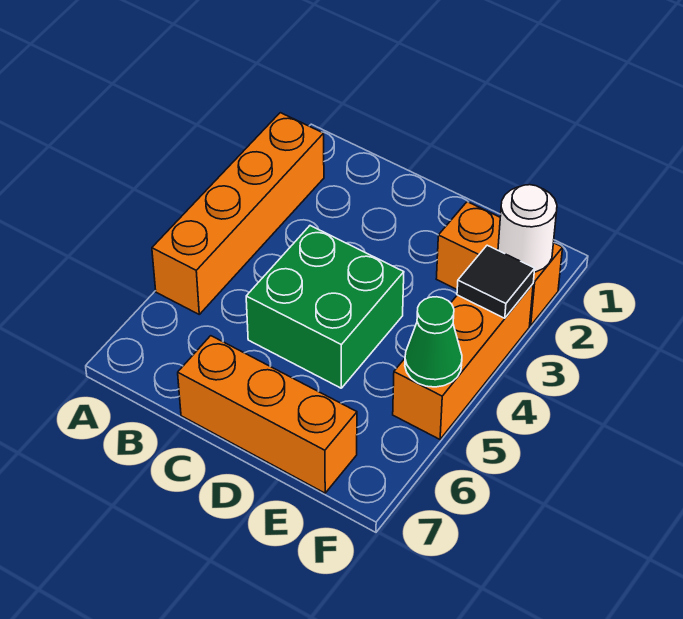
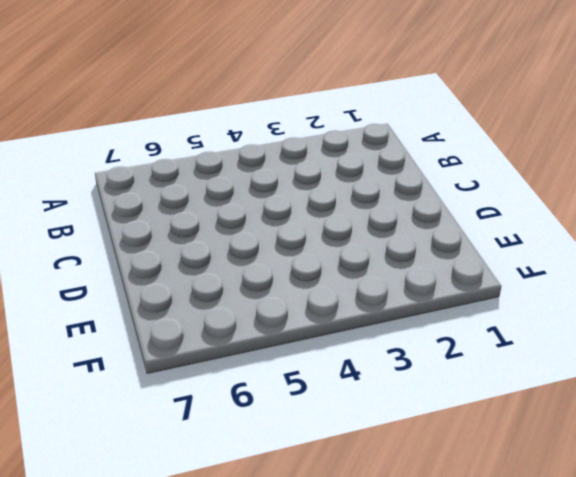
none -> orange 1x4 brick [152,113,324,314]
none -> green 2x2 brick [246,226,404,388]

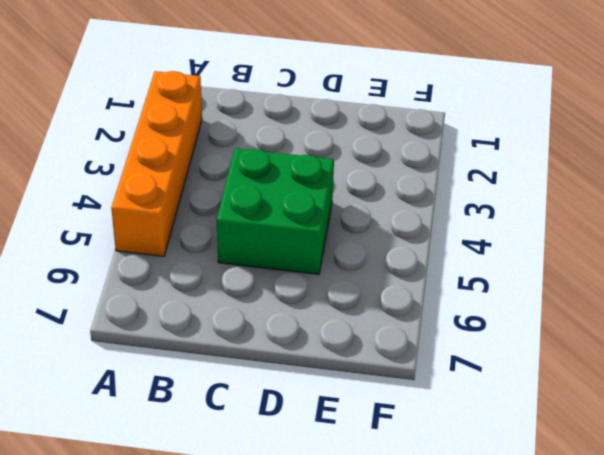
none -> orange 1x3 brick [178,336,357,493]
none -> orange 1x2 brick [436,202,563,326]

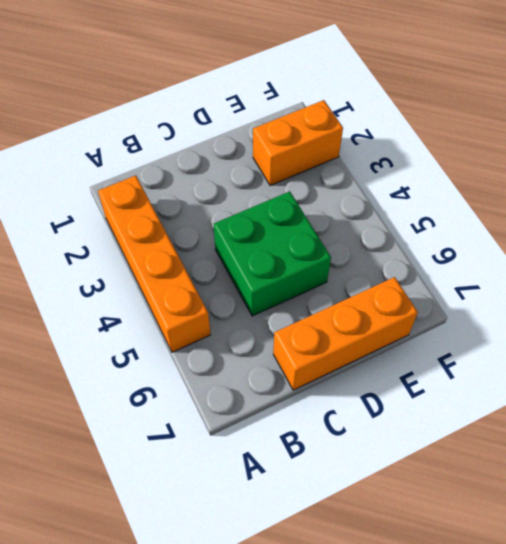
none -> orange 1x3 brick [393,284,533,439]
none -> white 1x1 round brick [498,185,557,272]

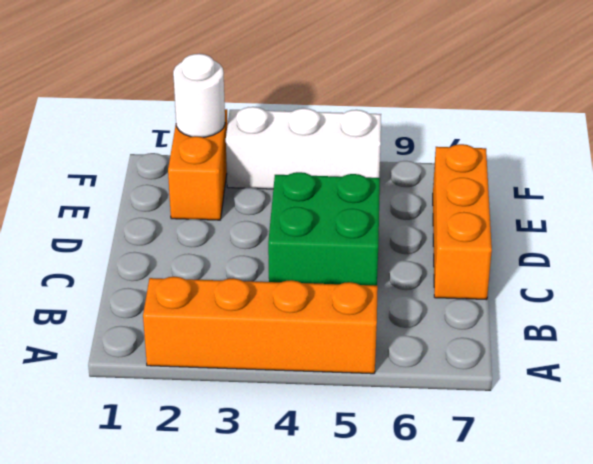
white 1x3 brick [226,107,381,189] -> orange 1x3 brick [393,284,533,439]
none -> black 1x1 tile [457,245,535,318]
none -> green 1x1 cone [405,297,462,387]

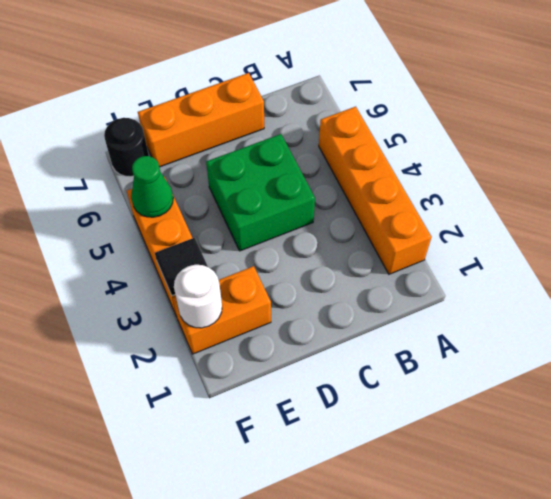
black 1x1 round brick [104,118,149,177] -> none

